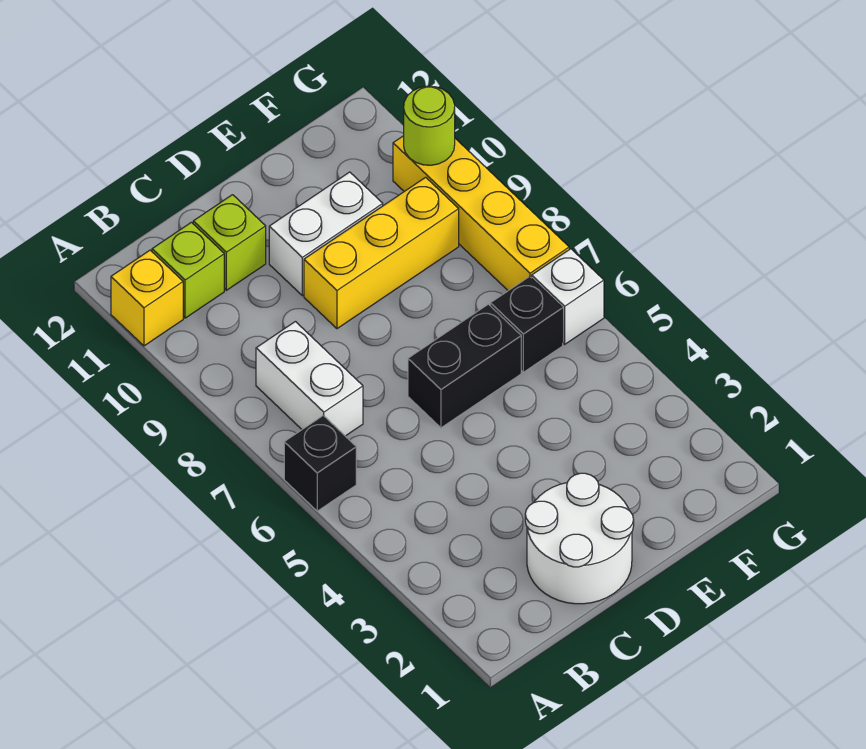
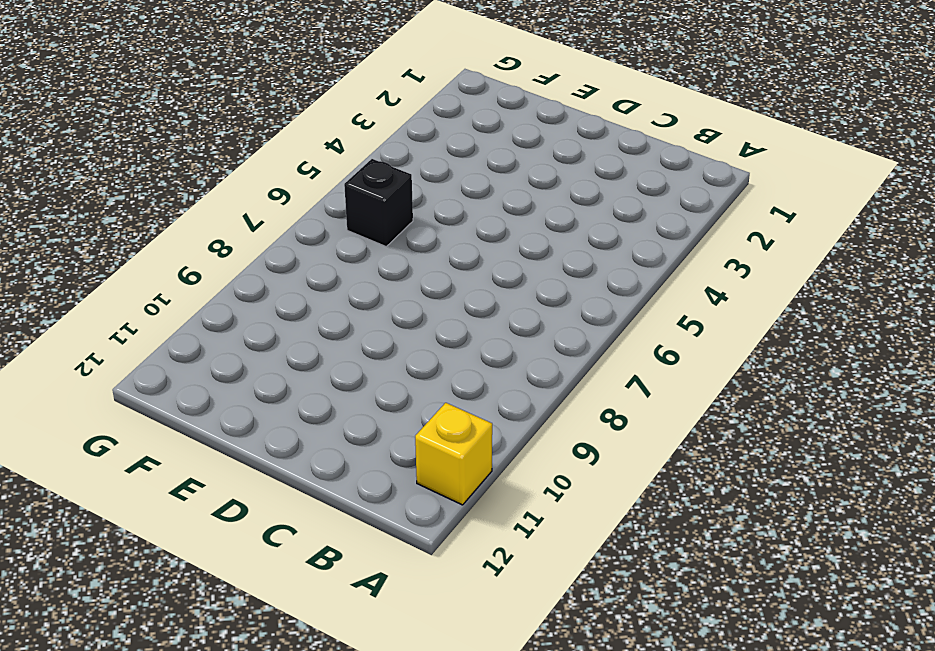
none -> black 1x1 brick [284,415,356,511]
none -> white 1x2 brick [256,322,363,436]
none -> lime 1x1 brick [152,222,224,318]

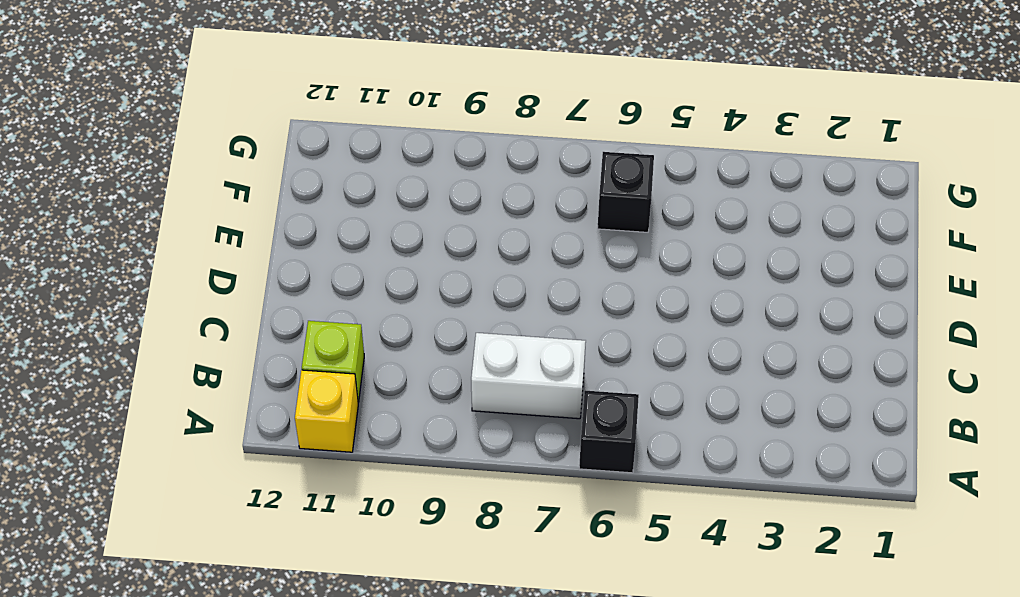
none -> white 2x2 round brick [525,473,634,604]
none -> lime 1x1 brick [193,195,266,290]
none -> black 1x2 brick [408,304,521,428]

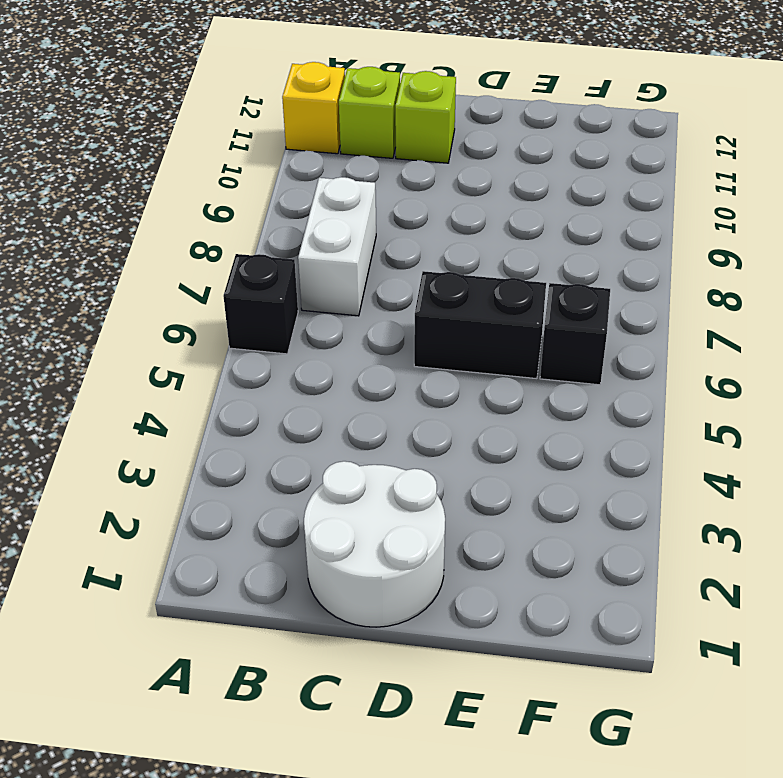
none -> yellow 1x3 brick [304,177,459,329]
none -> white 1x2 brick [269,172,383,296]
none -> white 1x1 brick [532,249,604,344]

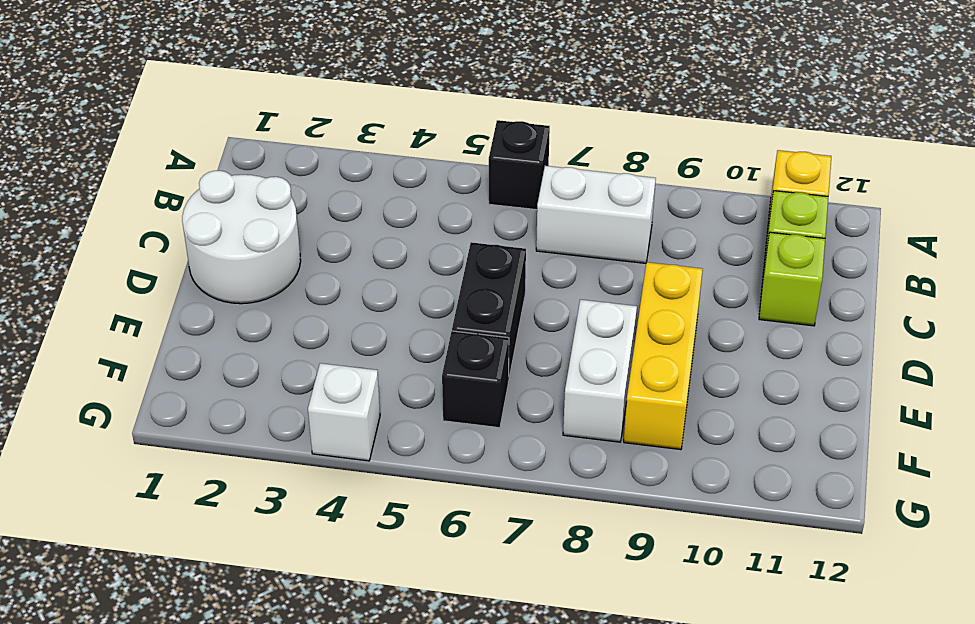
white 1x2 brick [563,300,637,442] -> white 1x2 brick moved to [269,172,383,296]
white 1x1 brick [308,363,380,461] -> white 1x1 brick moved to [532,249,604,344]
none -> yellow 1x4 brick [393,136,569,291]
none -> lime 1x1 round brick [404,86,455,165]

